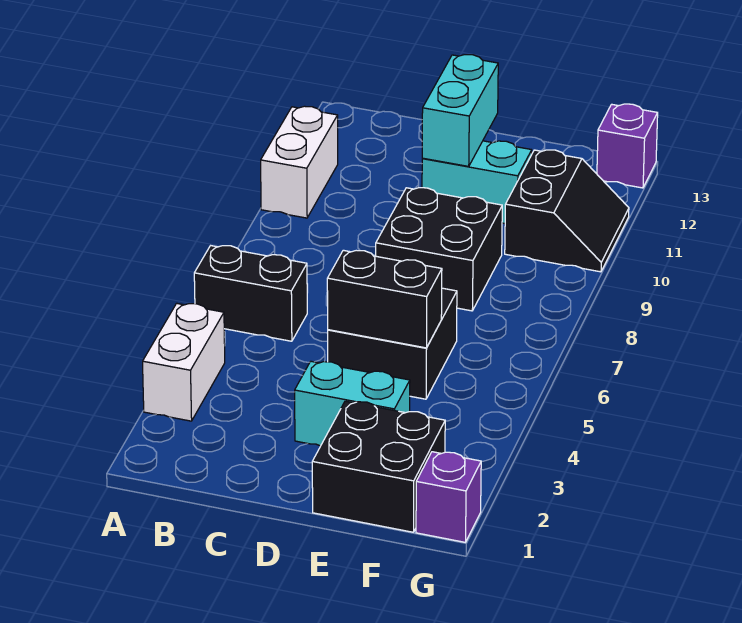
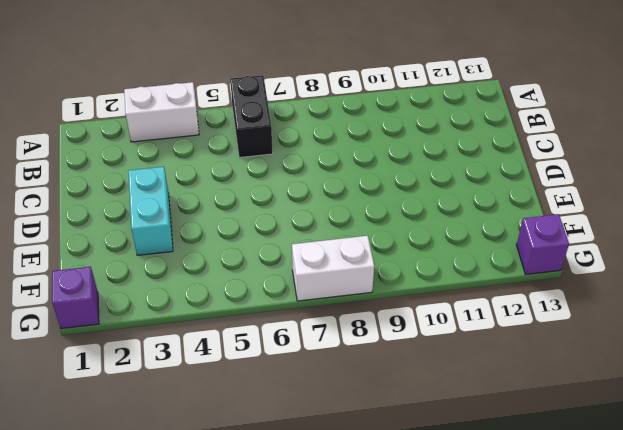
white 1x2 brick [292,236,374,301] -> white 1x2 brick moved to [261,106,338,218]
none -> black 2x2 brick [328,288,457,399]
none -> black 2x2 brick [376,188,502,311]
none -> cyan 1x2 brick [422,141,532,224]

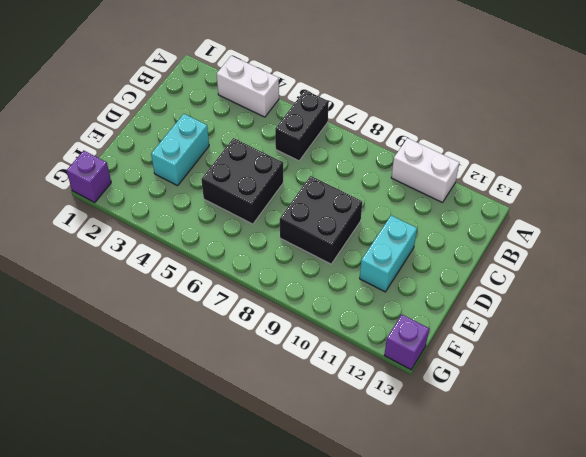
none -> black 2x2 brick [312,401,445,532]
none -> black 2x2 slope [505,150,629,272]
none -> black 1x2 brick [327,250,442,348]

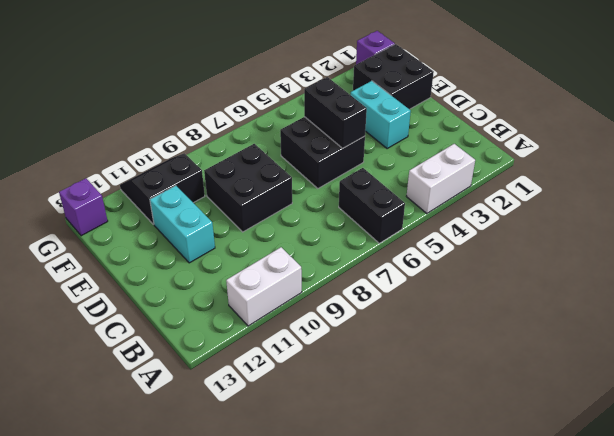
none -> cyan 1x2 brick [422,55,498,166]

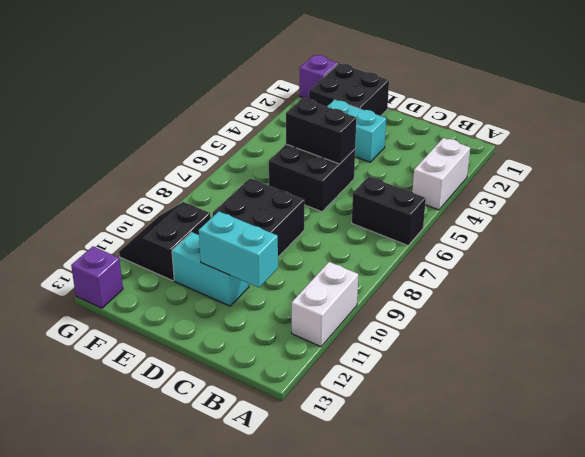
cyan 1x2 brick [199,211,278,288] -> cyan 1x2 brick turned to [422,55,498,166]

